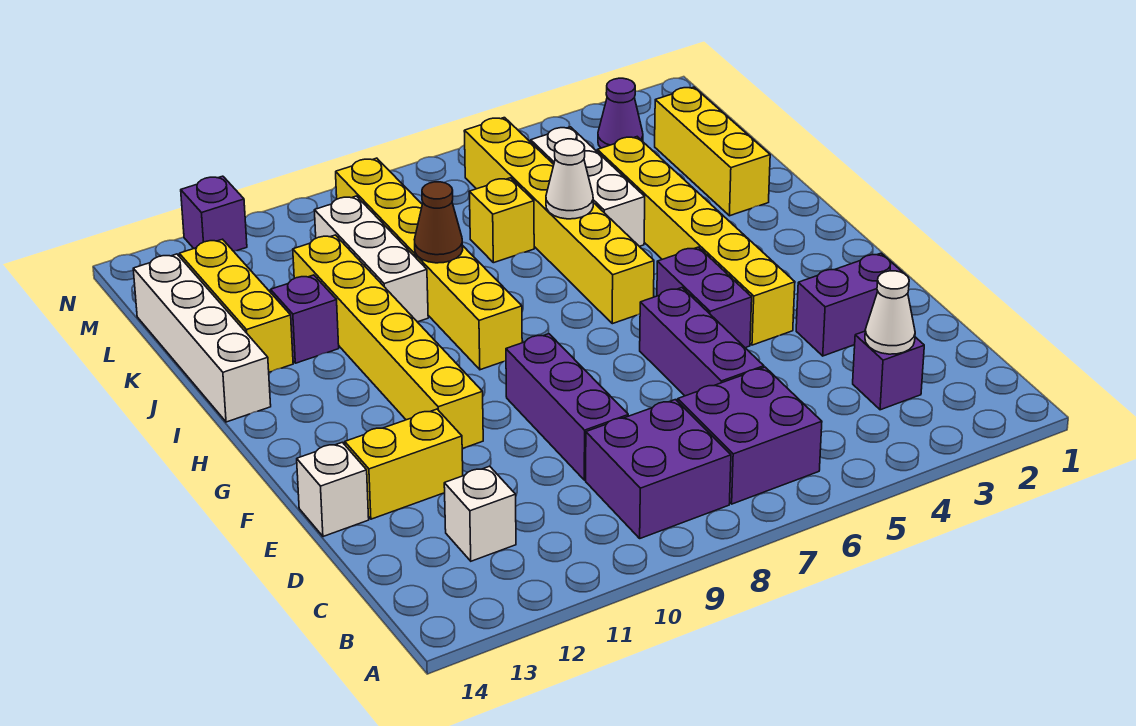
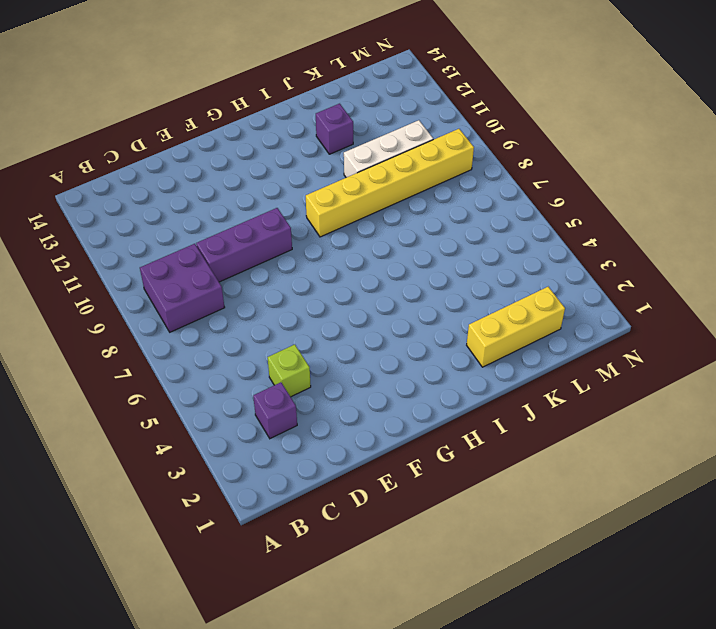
lime 1x1 brick [268,344,311,397] -> none
none -> purple 2x2 brick [678,367,822,504]
none -> white 1x1 brick [444,466,516,561]
none -> purple 1x3 brick [640,288,764,396]

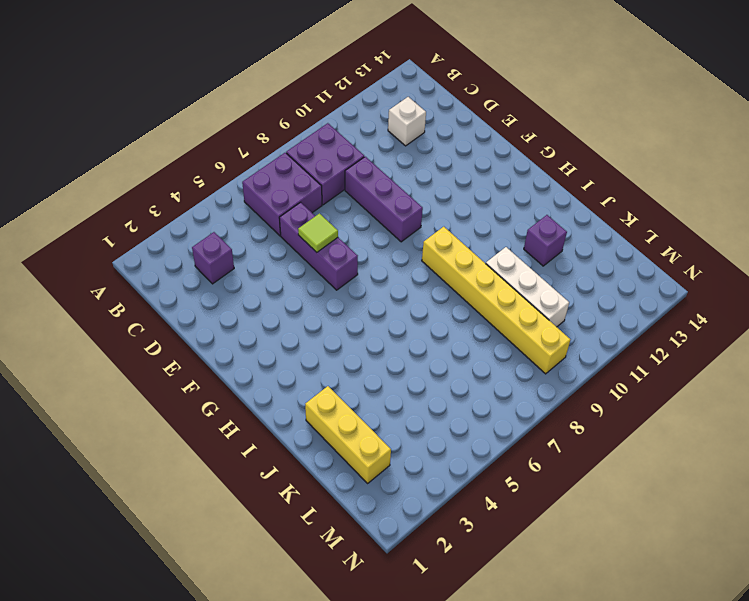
lime 1x1 tile [298,213,338,252] -> none
none -> purple 1x2 brick [796,253,903,356]
none -> yellow 1x2 brick [345,409,463,519]
none -> white 1x1 brick [297,442,369,537]

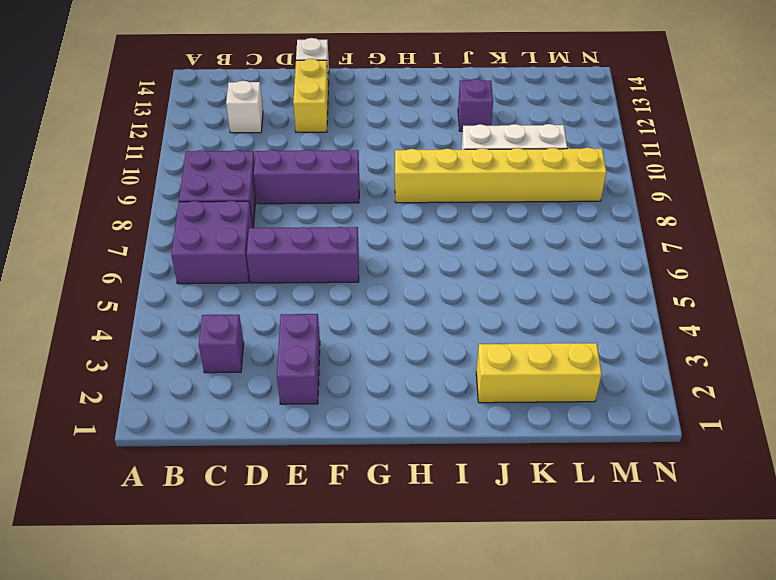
none -> yellow 1x6 brick [597,137,795,345]
none -> purple 1x2 brick [657,247,752,348]
none -> yellow 1x6 brick [293,235,483,449]

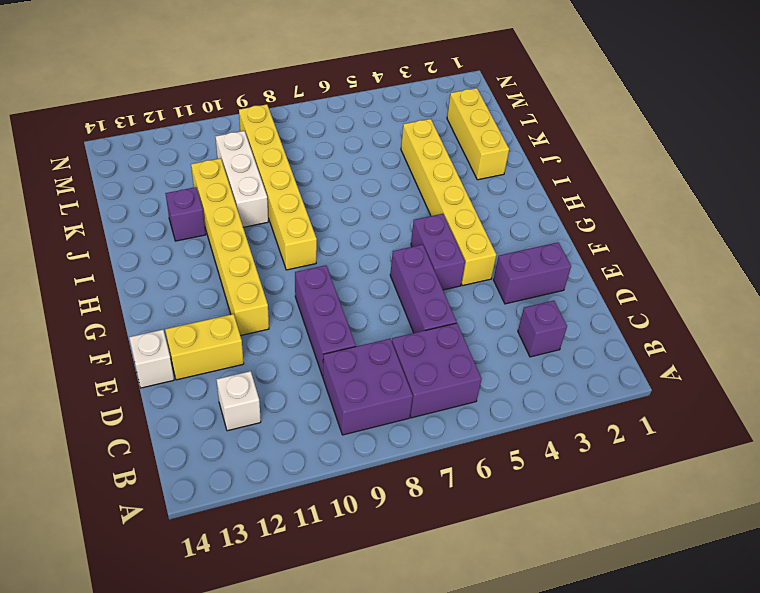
none -> yellow 1x6 brick [464,118,654,324]
none -> white 1x4 brick [133,254,271,422]
none -> white 1x3 brick [531,127,645,246]

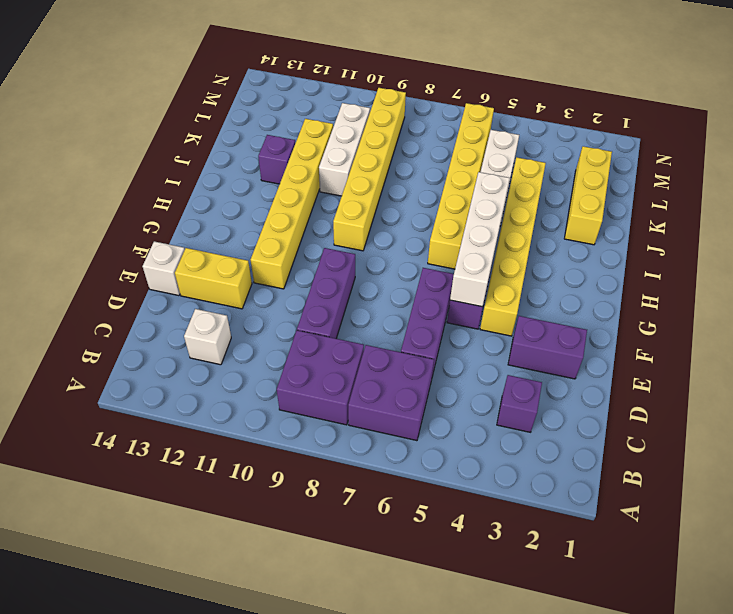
white 1x4 brick [450,172,510,307] -> white 1x4 brick moved to [133,254,271,422]
none -> yellow 1x3 brick [179,239,293,372]
none -> yellow 1x1 brick [470,178,534,263]
none -> purple 1x1 cone [598,78,643,148]

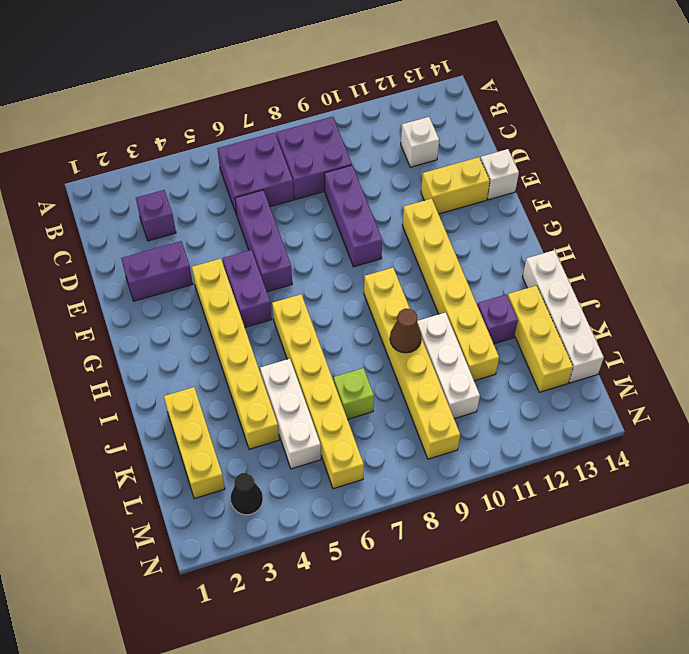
lime 1x1 brick [334,368,374,419] -> yellow 1x1 brick [470,178,534,263]
black 1x1 cone [231,473,263,515] -> purple 1x1 cone [598,78,643,148]
none -> purple 1x1 brick [181,176,247,251]
none -> white 1x1 cone [865,271,915,354]
none -> white 1x1 cone [546,139,593,219]

